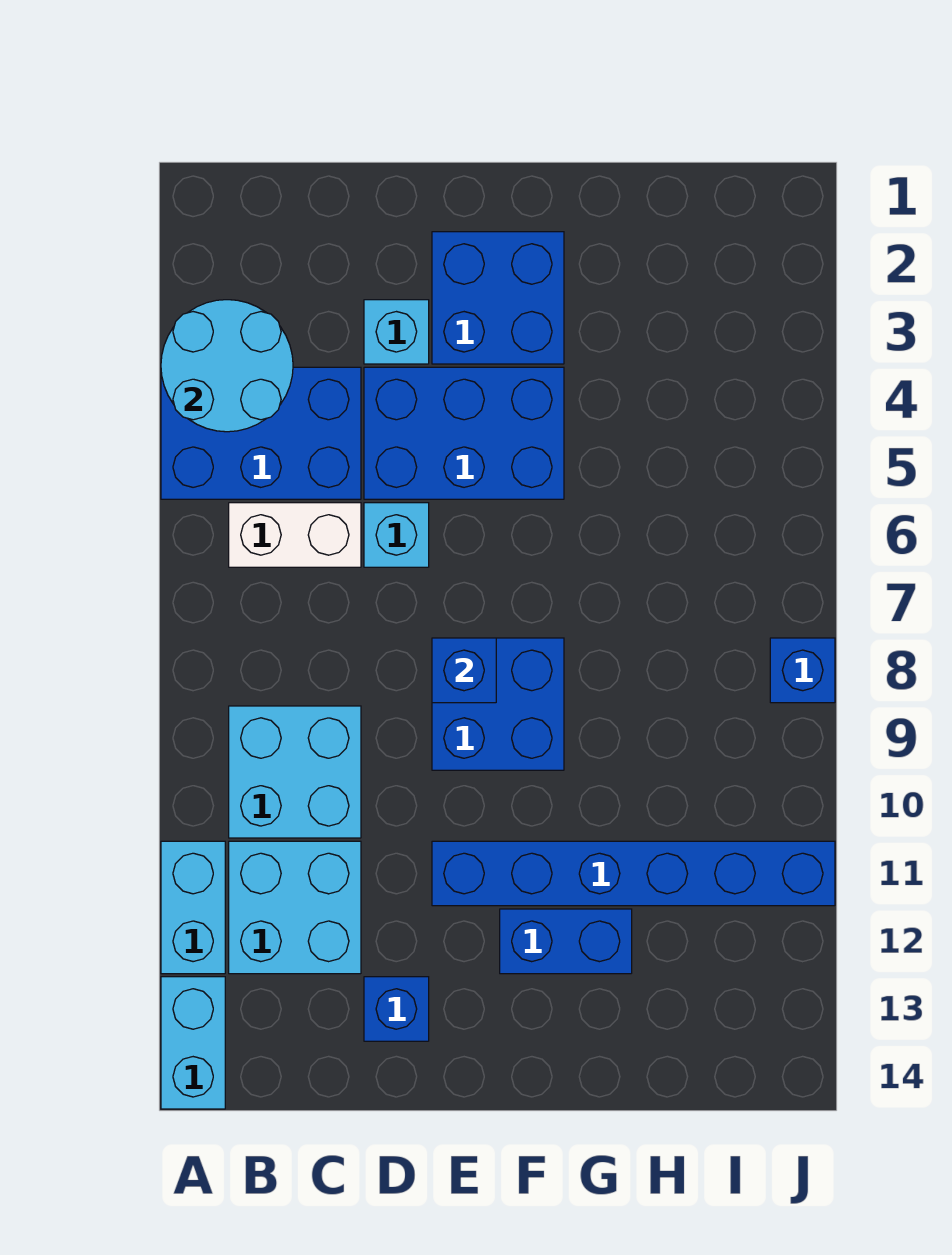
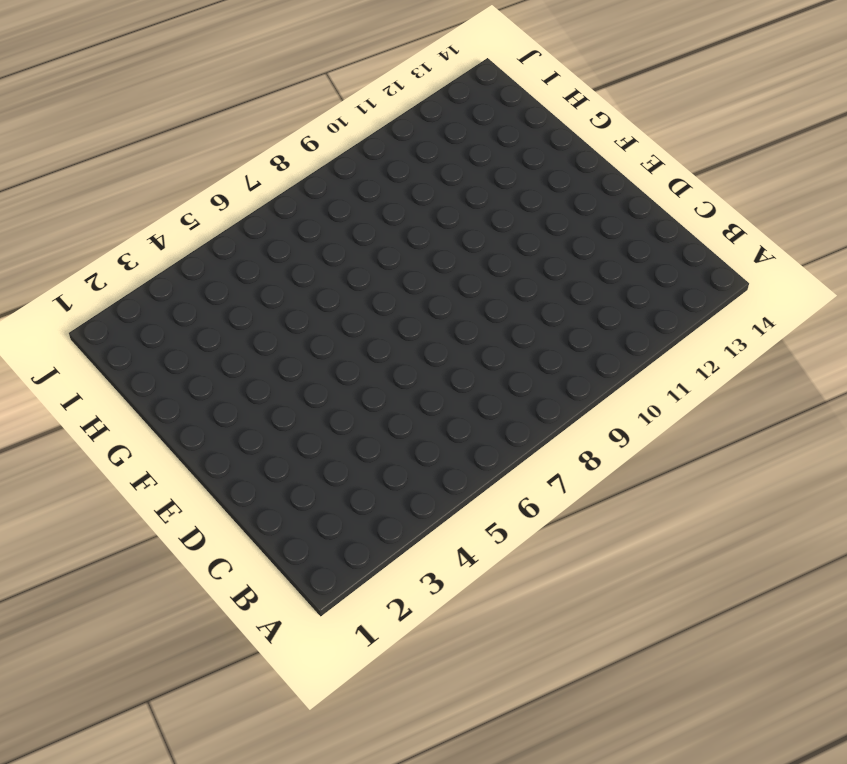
none -> blue 2x3 brick [161,367,361,499]
none -> cyan 1x2 brick [161,841,225,974]
none -> cyan 1x2 brick [161,977,225,1109]

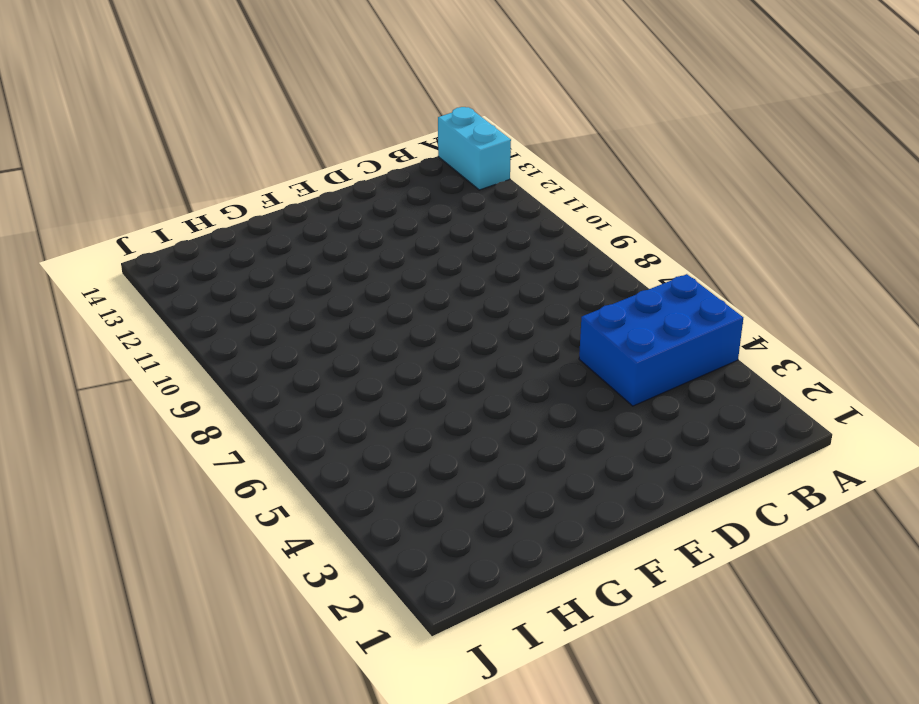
none -> cyan 1x2 brick [161,841,225,974]
none -> white 1x2 brick [229,503,361,567]
none -> cyan 2x2 brick [229,706,361,838]

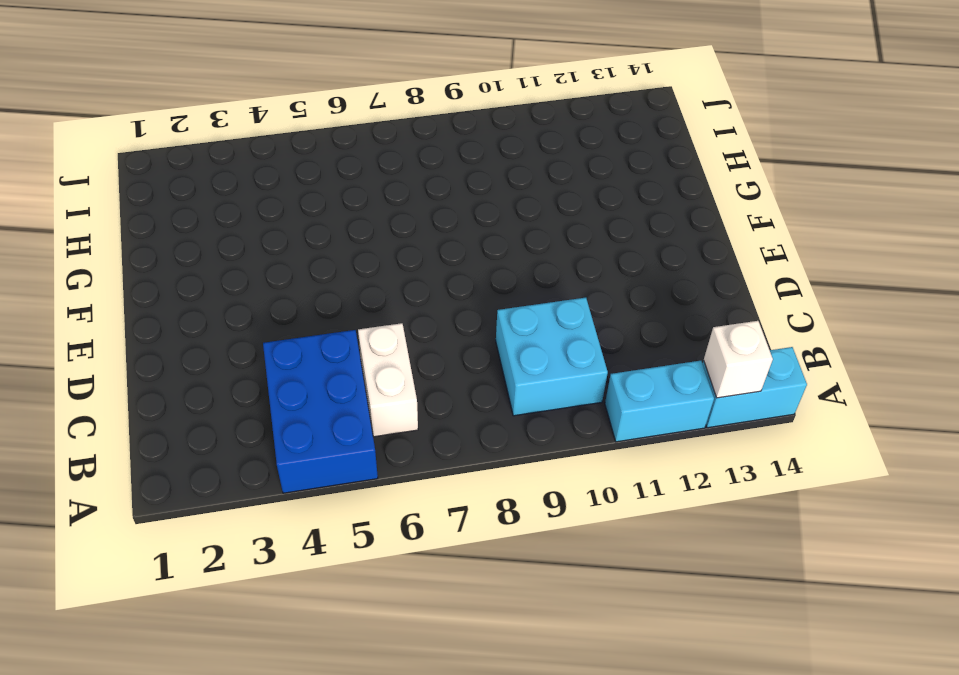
white 1x1 brick [704,321,773,398] -> none
none -> cyan 2x2 brick [229,841,361,974]
none -> cyan 1x1 brick [364,300,429,364]
none -> blue 2x3 brick [364,367,564,499]

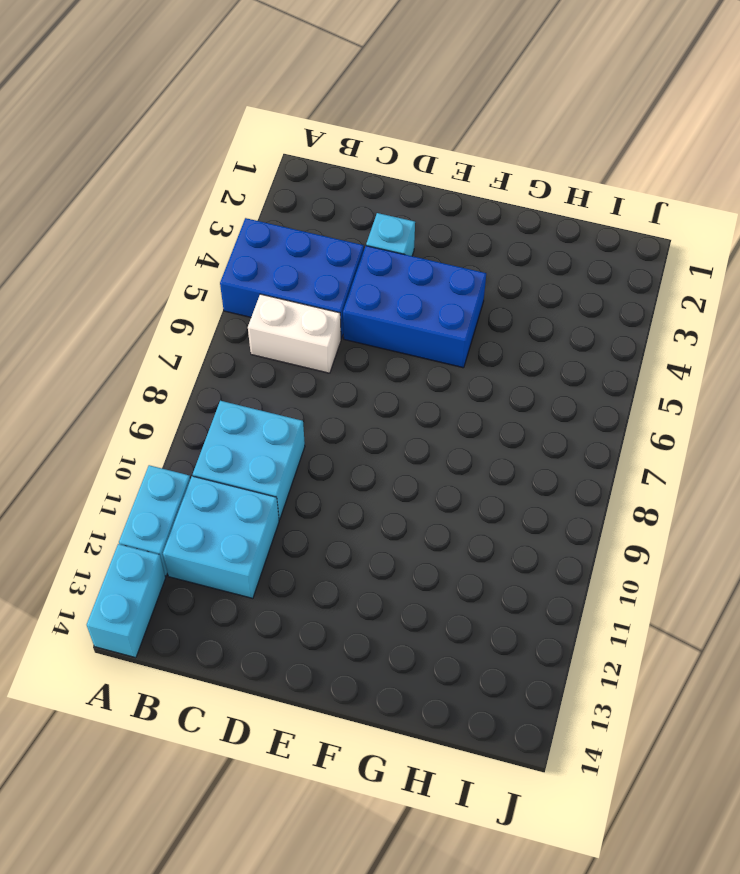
none -> cyan 1x1 brick [364,503,429,567]
none -> blue 1x1 brick [364,977,429,1041]
none -> blue 2x2 brick [432,232,564,364]

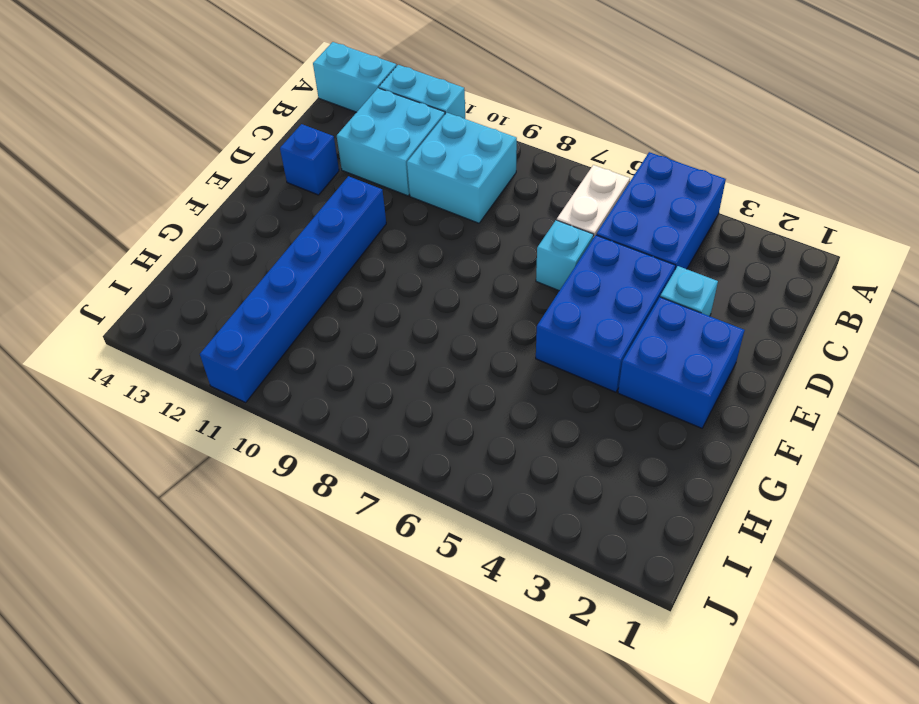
none -> blue 2x2 brick [432,638,564,770]
none -> blue 1x2 brick [500,909,632,974]
none -> blue 1x1 brick [770,638,835,703]

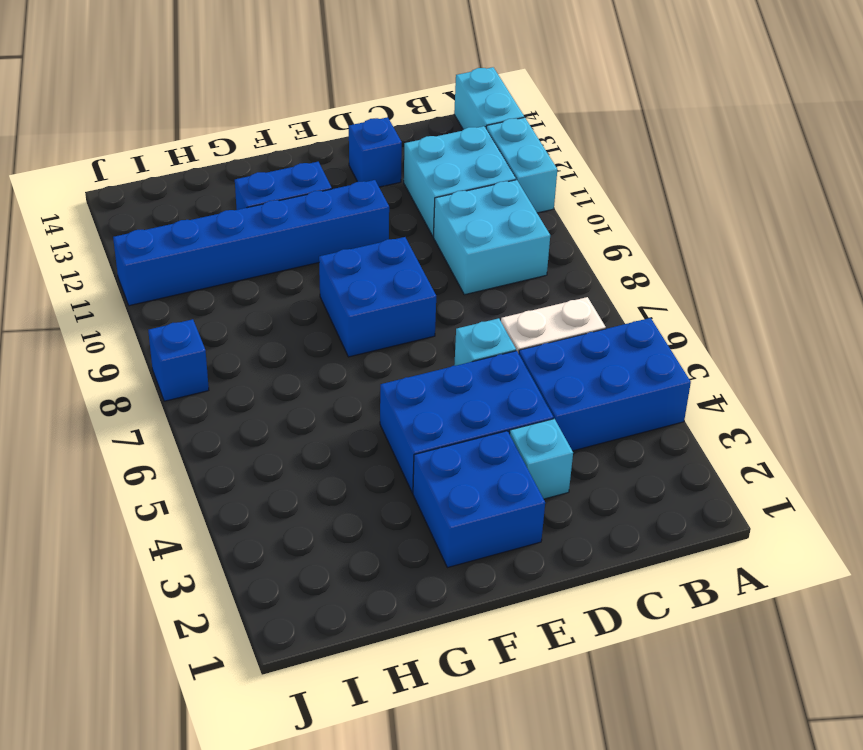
none -> cyan 2x2 round brick [161,300,293,432]
none -> blue 1x1 brick [432,638,496,703]

